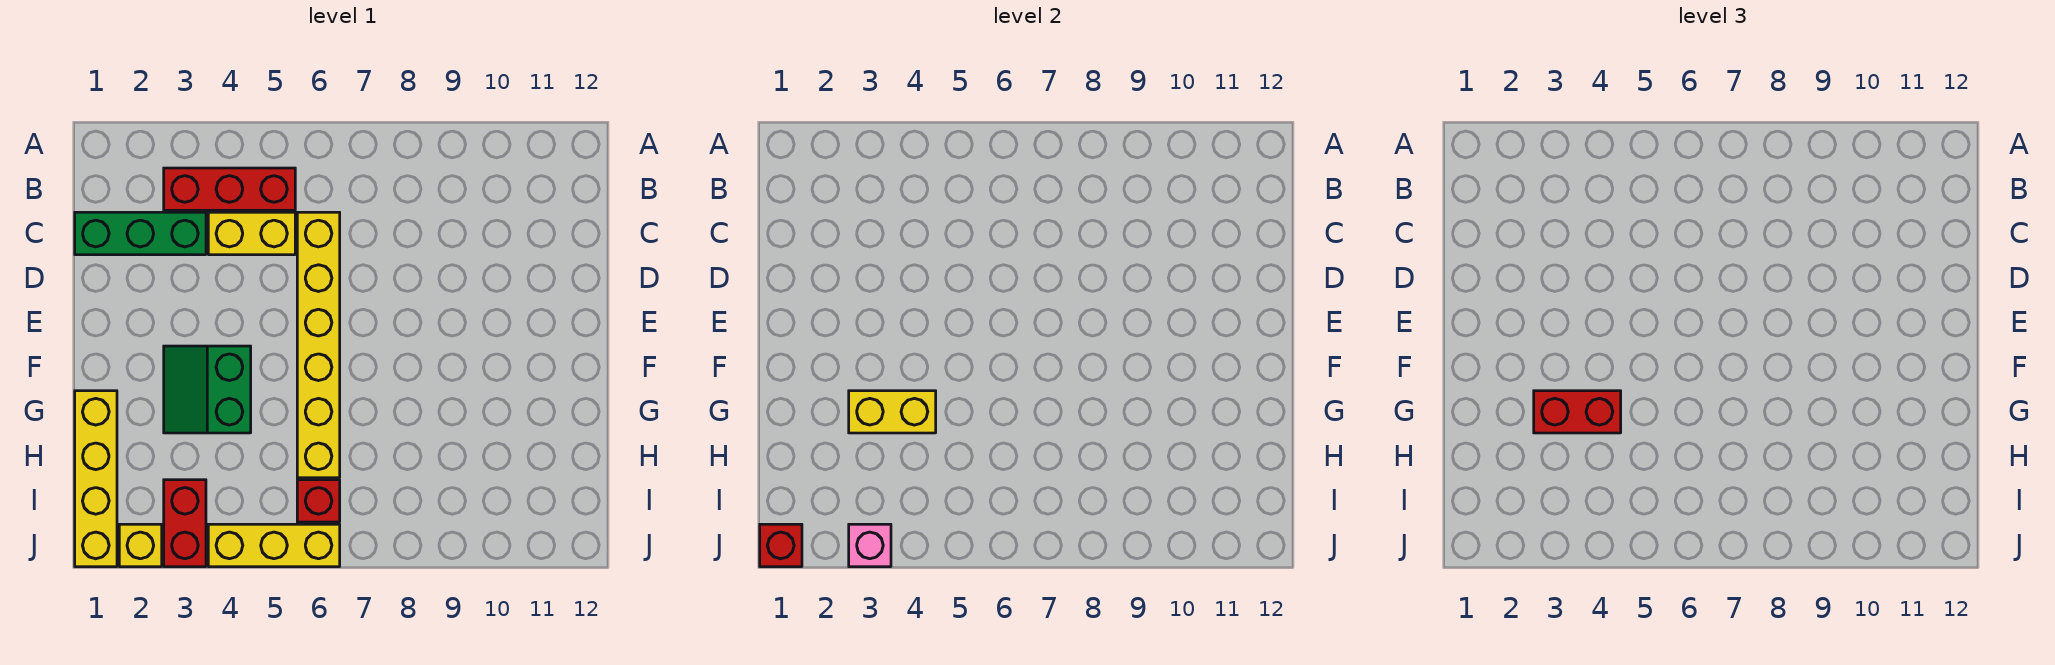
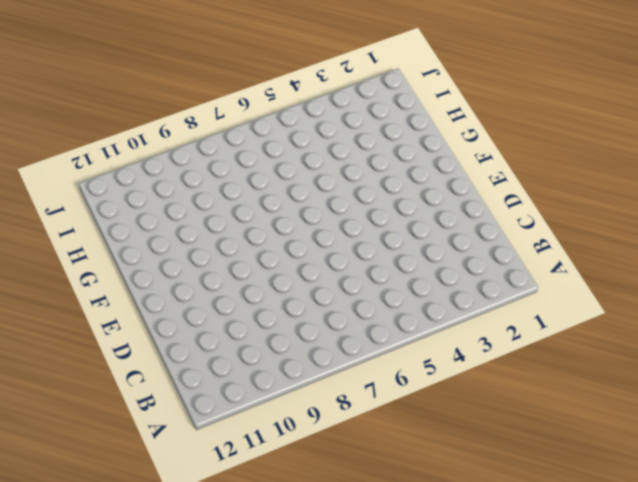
none -> red 1x3 brick [164,168,295,210]
none -> green 1x3 brick [75,212,206,255]
none -> yellow 1x2 brick [208,212,295,255]

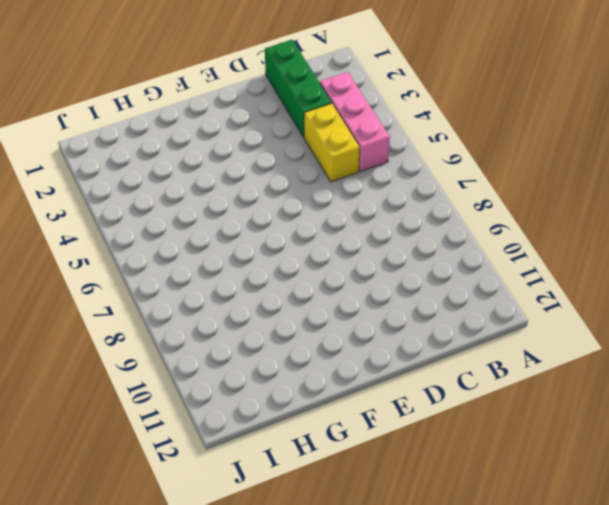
pink 1x3 brick [320,72,390,172] -> red 1x3 brick [164,168,295,210]
none -> yellow 1x6 brick [297,212,340,478]
none -> green 2x2 slope [164,346,251,433]
none -> yellow 1x4 brick [75,391,117,567]

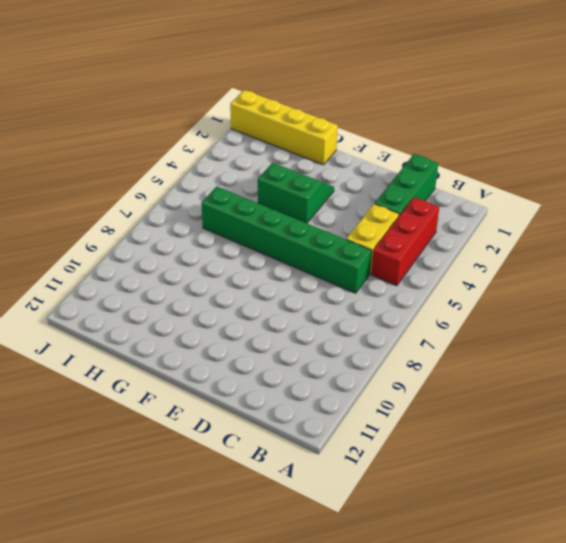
green 1x6 brick [201,186,371,293] -> yellow 1x6 brick [297,212,340,478]
none -> red 1x2 brick [164,480,206,567]
none -> red 1x1 brick [297,480,340,522]
none -> yellow 1x1 brick [119,524,162,567]

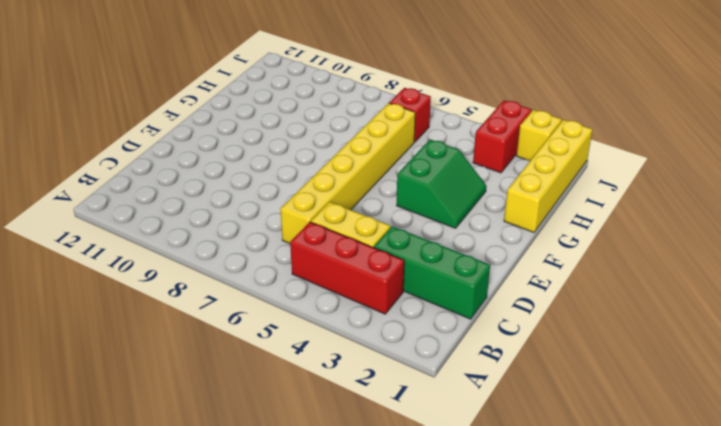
none -> yellow 1x3 brick [208,524,340,567]
none -> yellow 1x2 brick [849,391,936,433]
none -> red 1x1 brick [760,524,802,567]

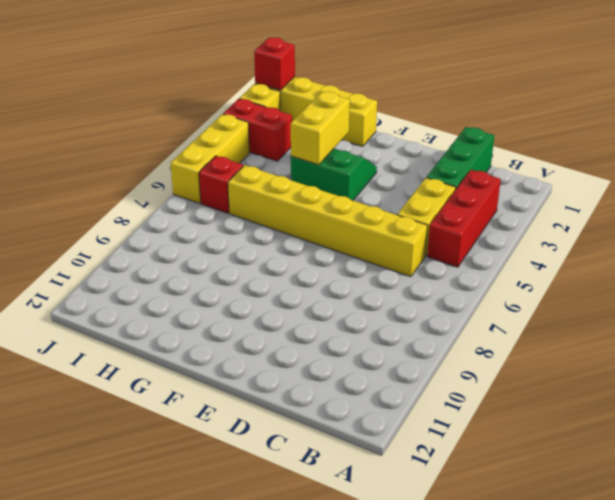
none -> pink 1x1 brick [849,524,891,567]
none -> red 1x2 brick [1534,391,1621,433]

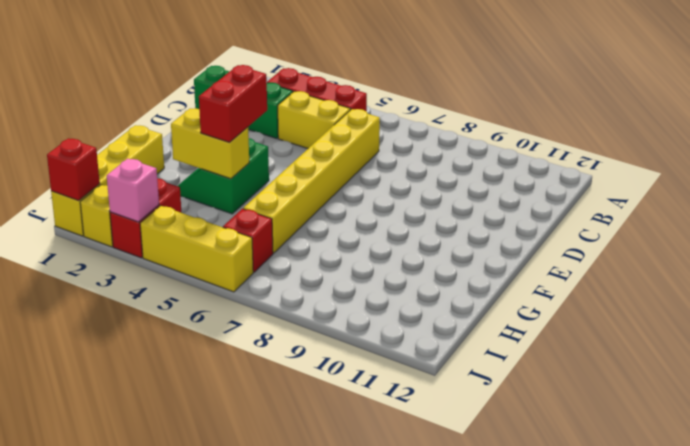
red 1x2 brick [199,65,267,143] -> red 1x2 brick turned to [1534,391,1621,433]

